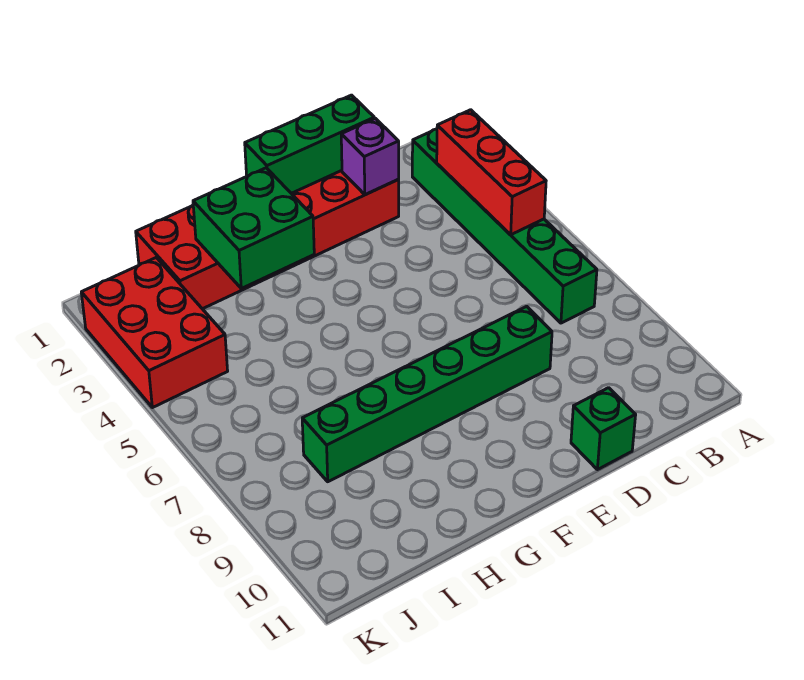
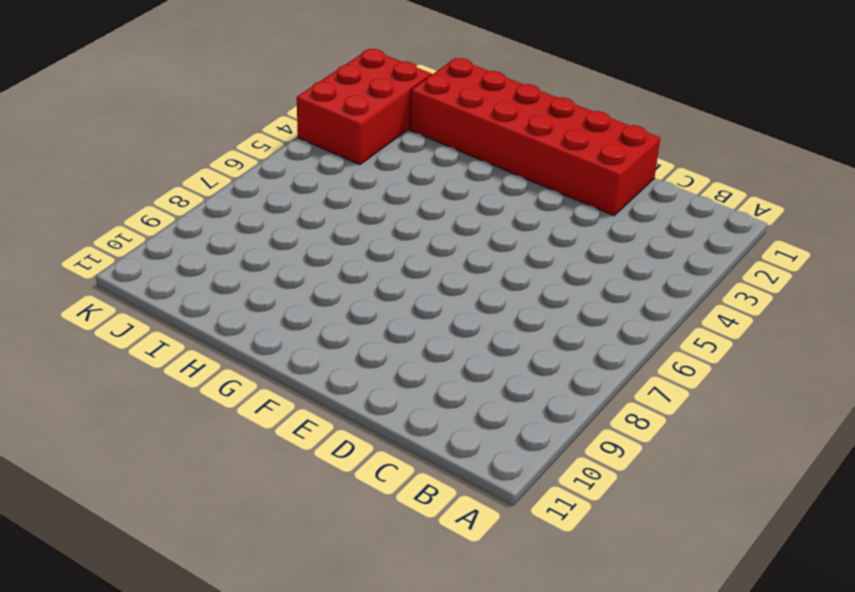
none -> green 1x6 brick [412,129,597,323]
none -> green 1x6 brick [302,306,552,482]

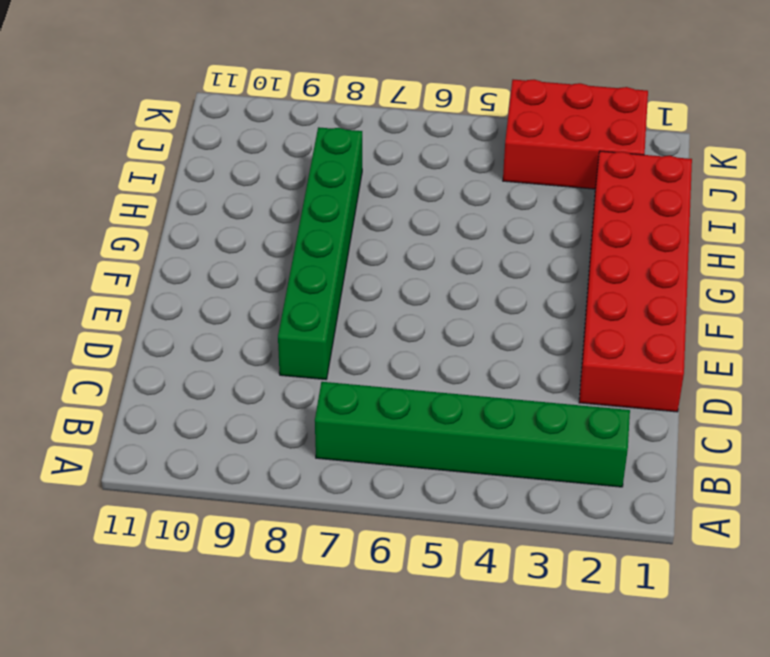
none -> green 1x1 brick [571,388,636,470]
none -> red 1x3 brick [437,110,546,235]

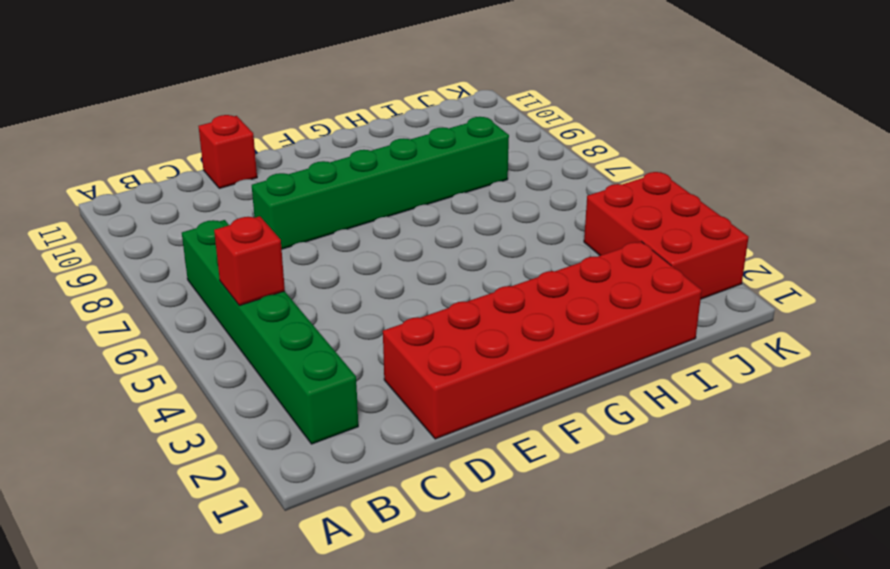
red 1x1 brick [214,216,285,306] -> red 1x3 brick [437,110,546,235]
red 1x1 brick [198,115,257,188] -> green 1x1 brick [571,388,636,470]
none -> green 1x3 brick [245,95,374,193]
none -> purple 1x1 brick [341,119,399,194]

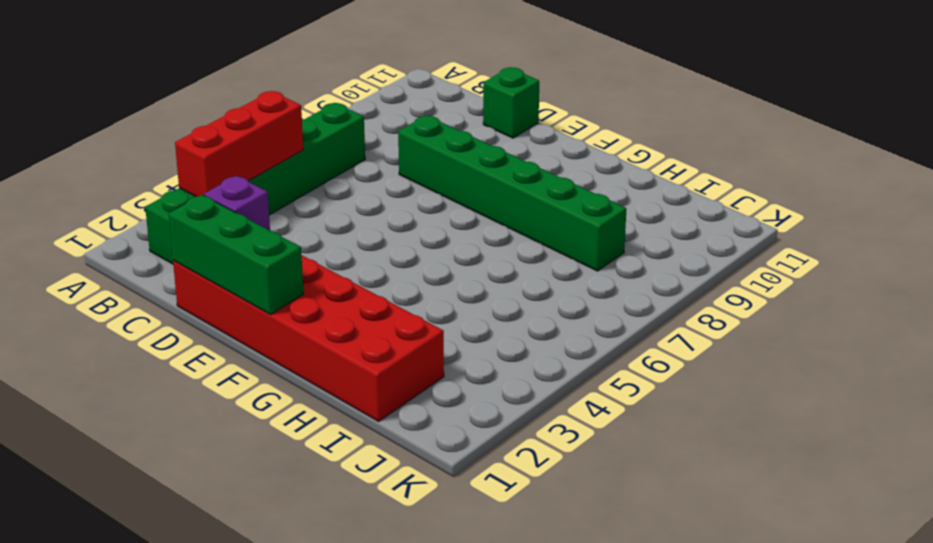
none -> red 2x3 brick [81,258,228,408]
none -> green 2x2 brick [193,168,314,288]

